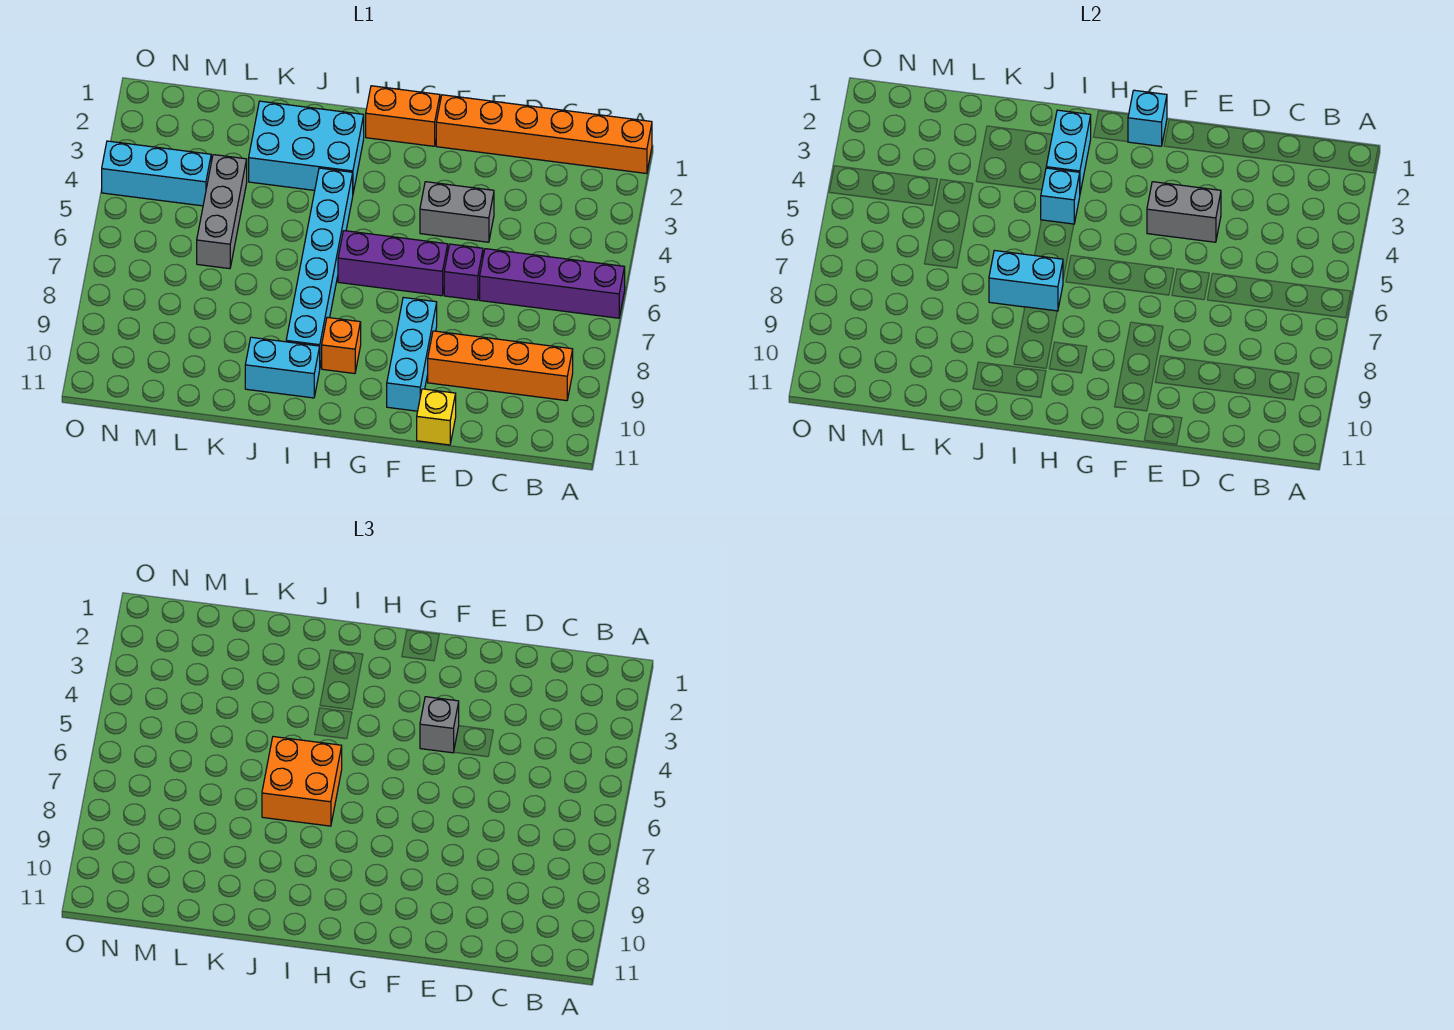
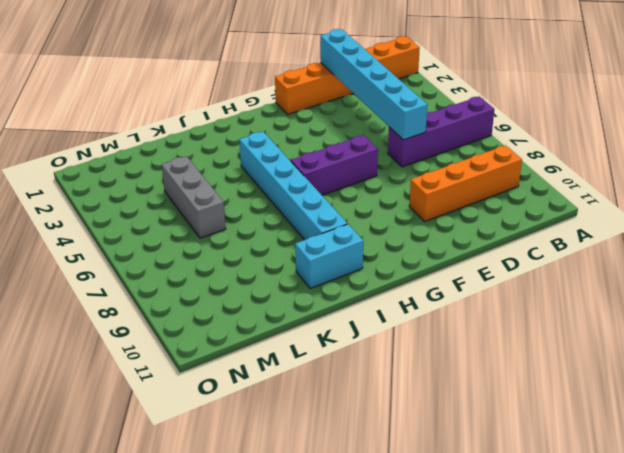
cyan 1x6 brick [320,29,427,140] -> none
none -> grey 1x2 brick [420,182,494,242]
none -> purple 1x1 brick [444,244,483,300]
none -> yellow 1x1 brick [417,389,456,445]

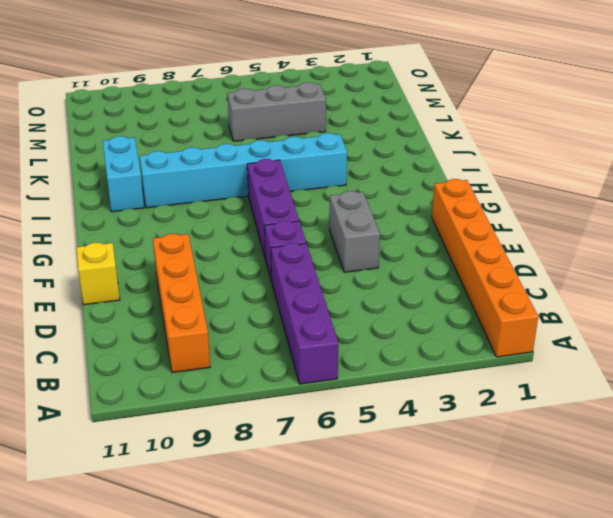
none -> cyan 1x3 brick [387,297,437,411]
none -> orange 1x2 brick [366,86,440,146]
none -> orange 1x1 brick [322,317,361,374]

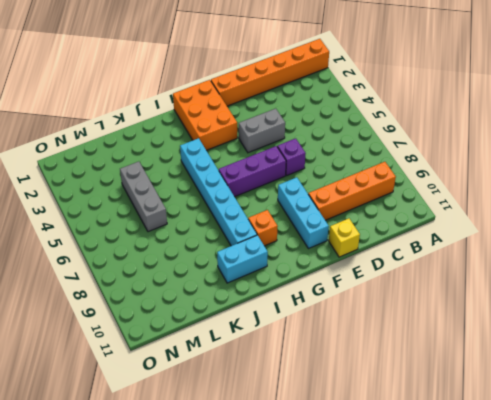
orange 2x3 brick [173,80,237,150] -> orange 1x2 brick [366,86,440,146]
none -> purple 1x4 brick [480,249,625,318]
none -> cyan 2x3 brick [249,101,364,193]
none -> cyan 1x3 brick [102,141,211,206]

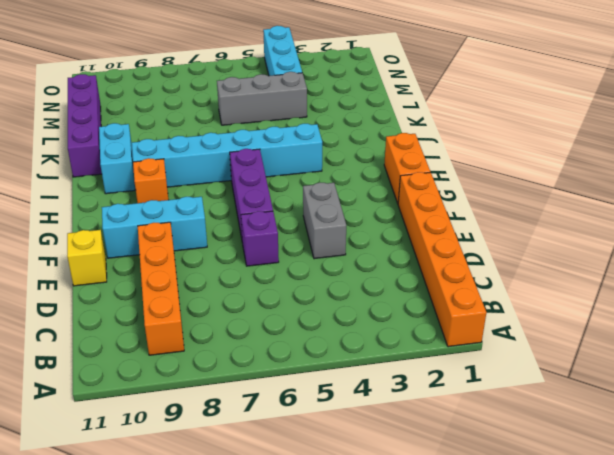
purple 1x4 brick [68,74,102,177] -> purple 1x4 brick moved to [480,249,625,318]
none -> cyan 2x3 brick [249,101,364,193]
none -> grey 1x2 brick [1147,182,1221,242]
none -> cyan 1x1 brick [1128,90,1167,146]

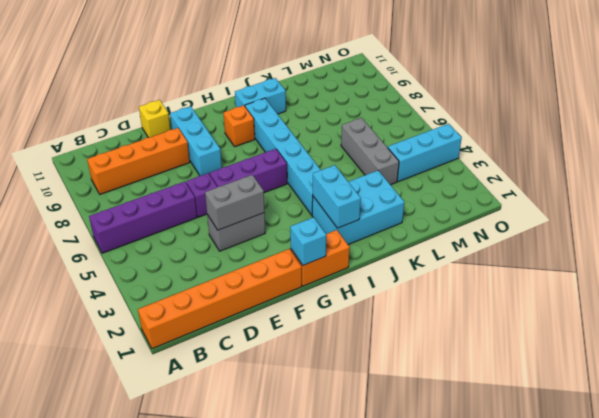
none -> cyan 1x1 brick [1041,168,1080,224]
none -> cyan 1x2 brick [989,250,1063,311]
none -> grey 1x1 brick [420,697,459,753]

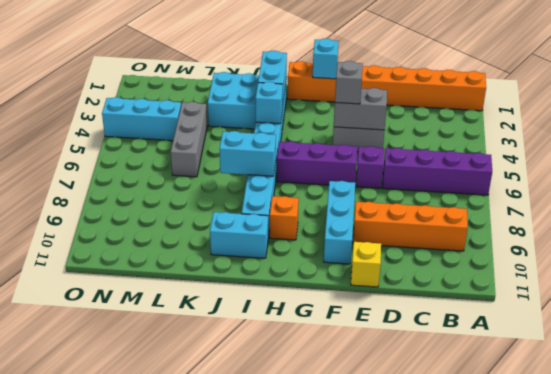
none -> orange 2x2 brick [262,737,342,826]

